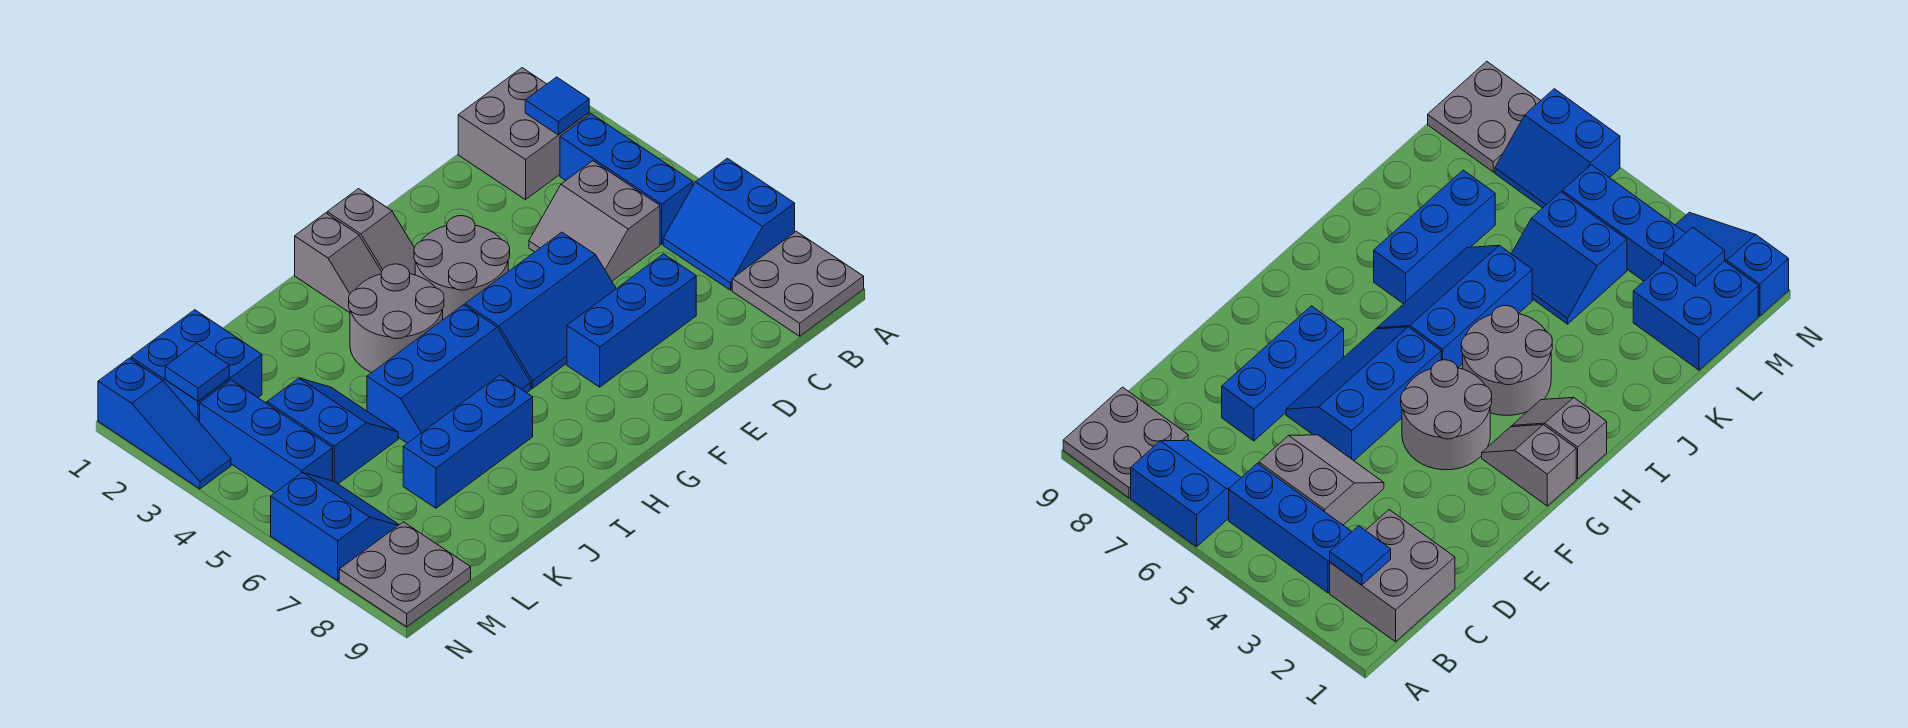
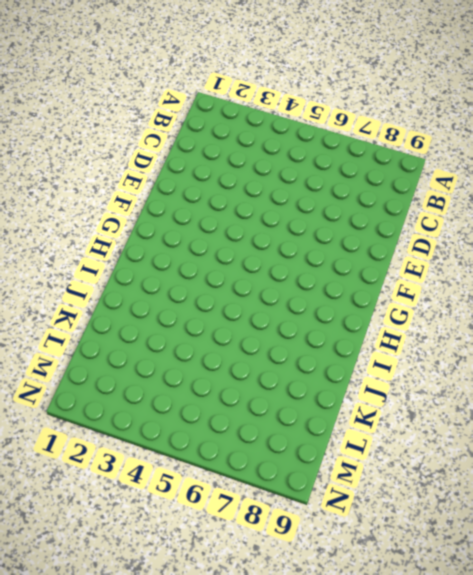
none -> blue 2x2 slope [663,158,795,290]
none -> grey 2x2 plate [732,231,864,336]
none -> grey 2x2 brick [458,68,589,200]

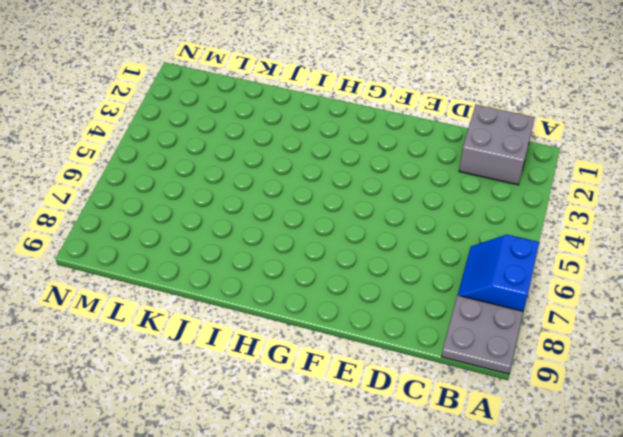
none -> blue 1x3 brick [560,114,693,244]
none -> grey 2x2 slope [529,161,660,281]
none -> blue 1x3 brick [567,254,696,387]

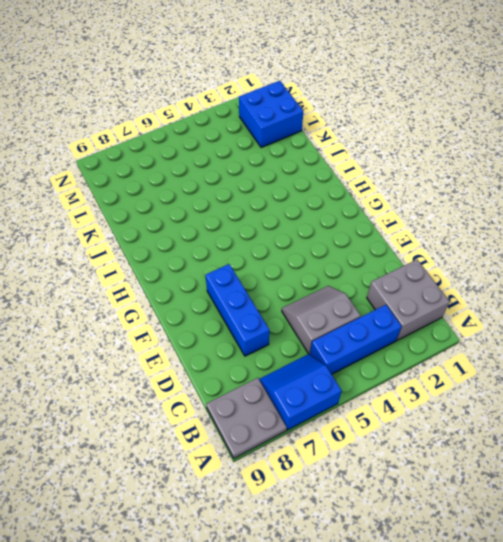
none -> blue 2x3 slope [465,232,616,388]
none -> grey 2x2 round brick [414,216,510,320]
none -> grey 1x2 slope [327,189,415,275]

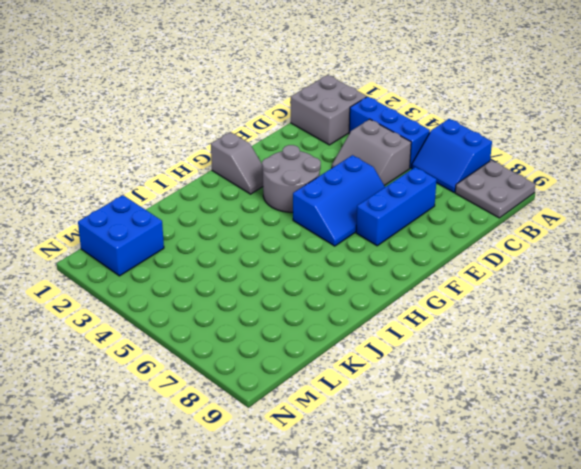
none -> grey 1x2 slope [295,213,382,313]
none -> grey 2x2 round brick [349,264,444,373]
none -> blue 2x3 slope [367,305,531,443]

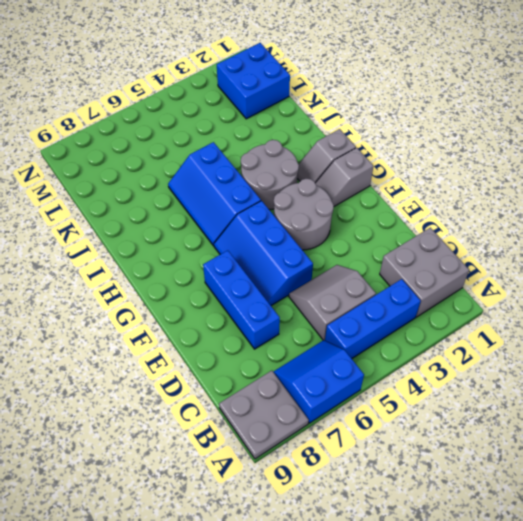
none -> blue 1x3 brick [403,375,533,508]
none -> blue 2x2 slope [267,378,398,484]
none -> blue 1x3 brick [200,380,333,493]

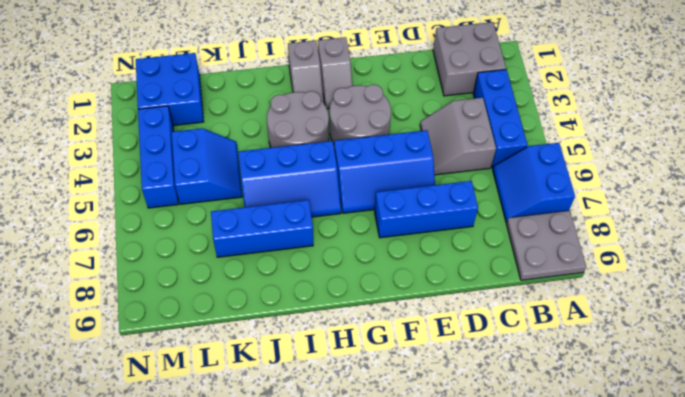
none -> blue 2x2 slope [271,472,399,581]
none -> grey 2x2 plate [339,522,471,627]
none -> blue 1x3 slope [98,358,231,489]

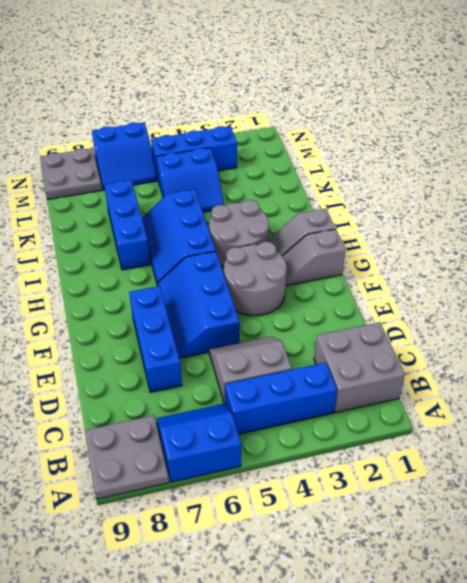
none -> blue 2x2 brick [131,310,262,422]
none -> blue 1x3 slope [98,358,231,489]
none -> blue 1x1 tile [525,77,589,135]

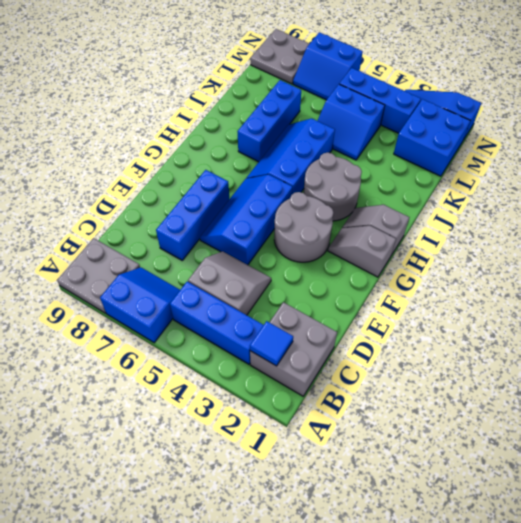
none -> blue 1x1 tile [165,343,229,401]

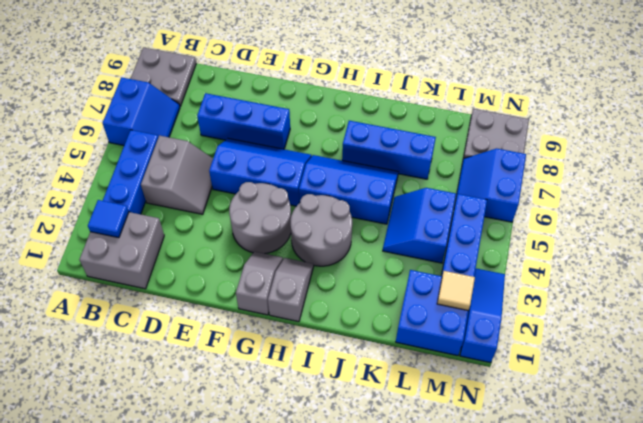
tan 1x1 tile [437,271,475,311] -> blue 1x1 tile [165,343,229,401]

